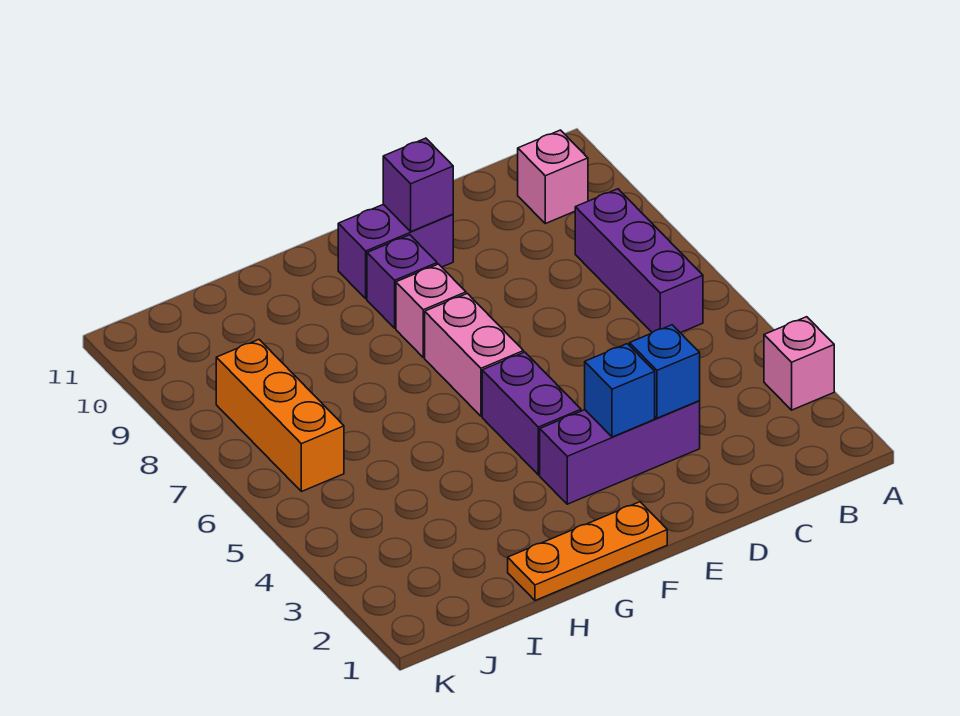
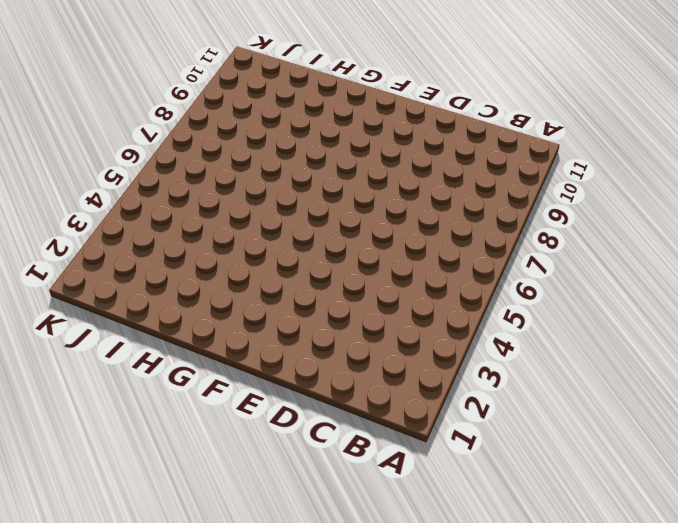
none -> pink 1x1 brick [764,317,834,410]
none -> purple 1x3 brick [575,189,703,333]
none -> pink 1x1 brick [518,130,588,224]

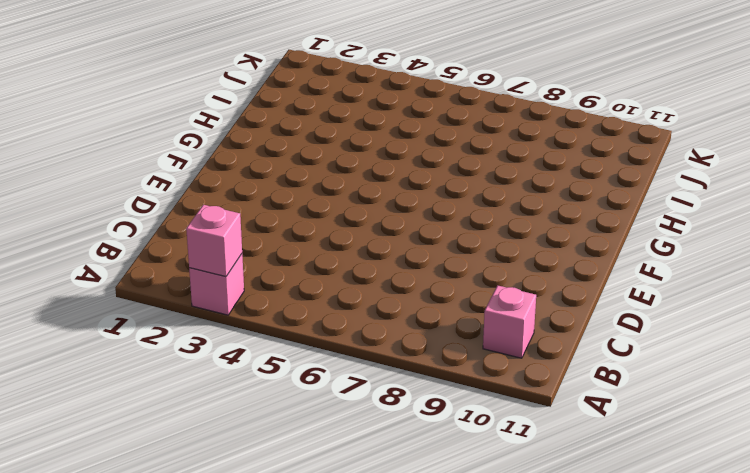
pink 1x1 brick [186,205,242,277] -> pink 1x1 brick moved to [396,264,466,358]
none -> purple 1x3 brick [575,189,703,333]
none -> purple 1x3 brick [540,401,700,504]
none -> purple 1x2 brick [338,204,453,299]

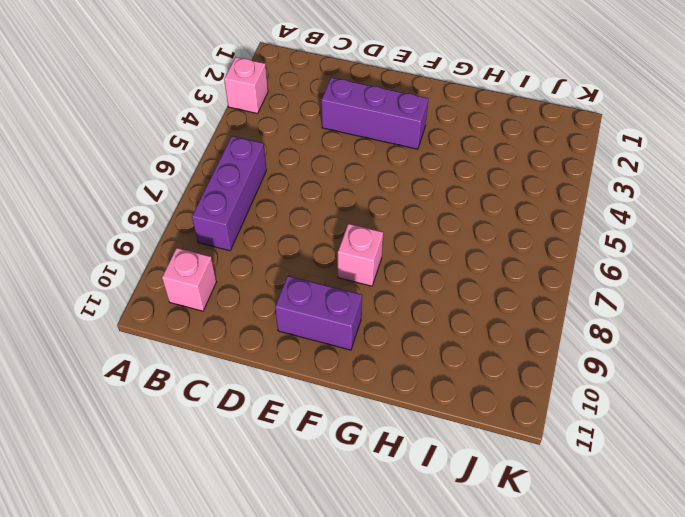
none -> orange 1x3 plate [508,502,667,601]
none -> purple 1x2 brick [482,352,581,475]
none -> pink 1x2 brick [425,293,524,416]

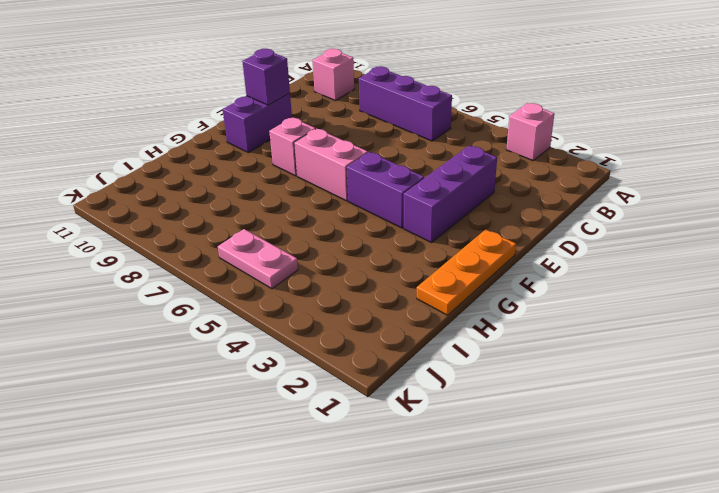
pink 1x2 plate [218,229,298,289] -> orange 1x3 brick [216,340,344,492]
none -> purple 1x1 brick [367,235,437,328]
none -> blue 1x1 brick [630,325,700,418]
none -> blue 1x1 brick [585,344,655,437]

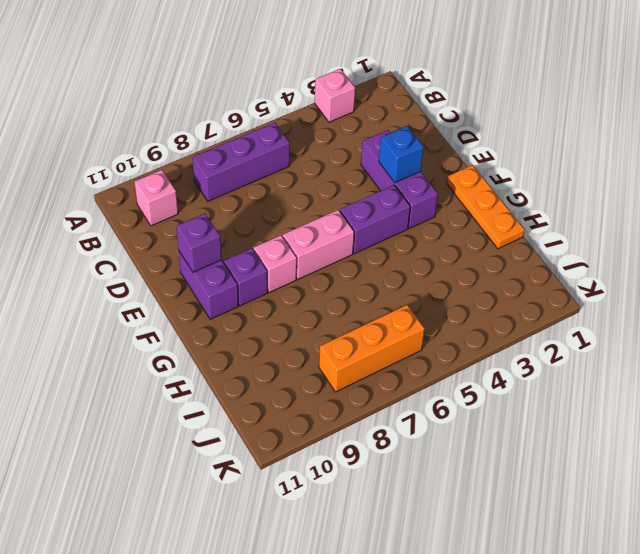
none -> blue 1x1 brick [630,325,700,418]

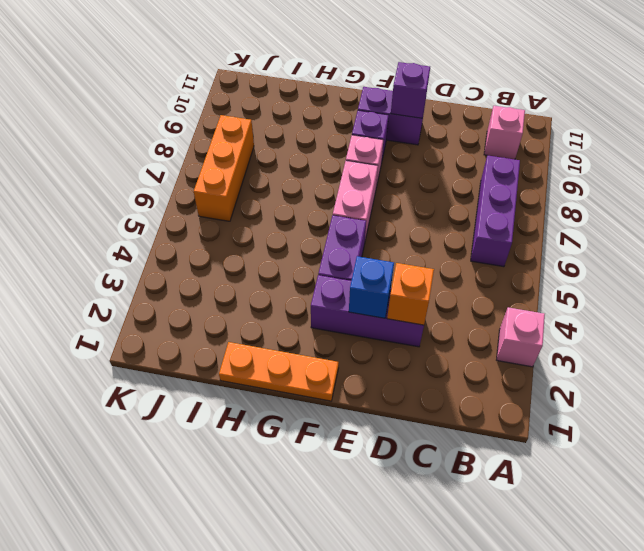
orange 1x1 brick [387,263,434,325] -> blue 1x1 brick [630,325,700,418]

